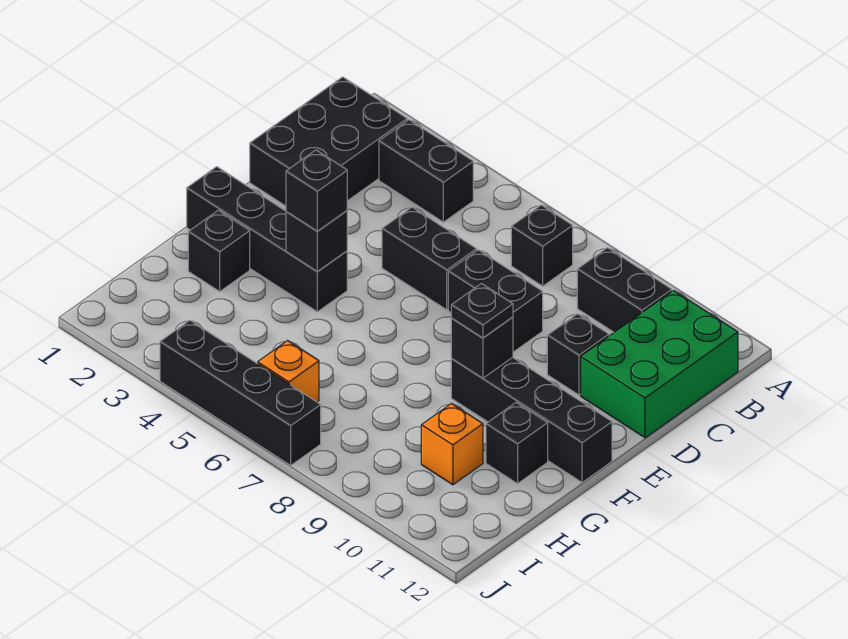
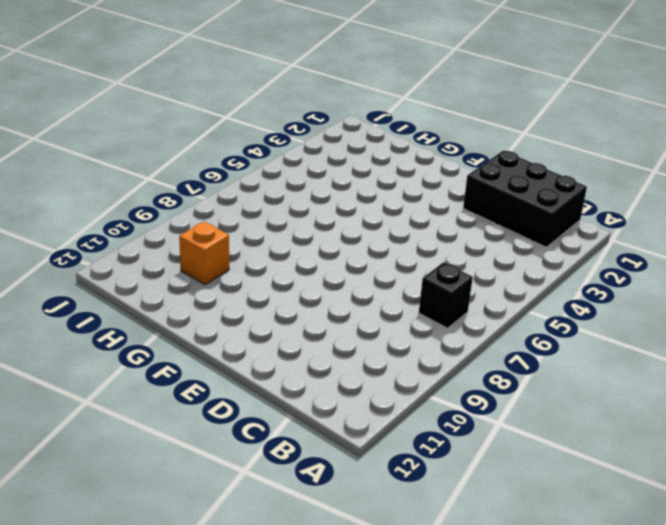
none -> black 1x2 brick [379,120,473,222]
none -> black 1x2 brick [577,248,672,332]
none -> green 2x3 brick [581,290,738,438]

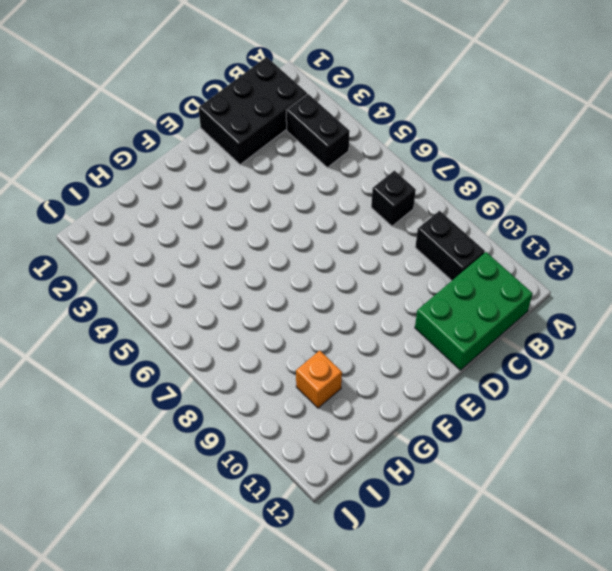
none -> black 1x2 brick [382,207,477,310]
none -> black 1x2 brick [448,250,543,352]
none -> black 1x1 brick [547,314,609,395]

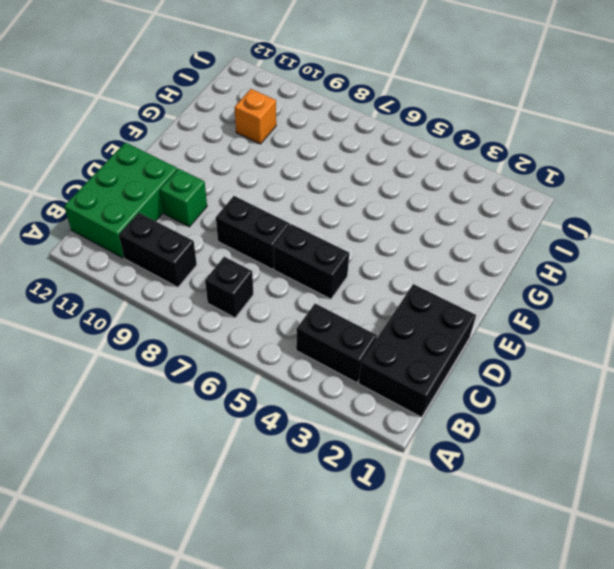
green 1x1 brick [160,169,207,227] -> black 1x1 brick [547,314,609,395]
none -> black 1x4 brick [187,167,347,312]
none -> black 1x4 brick [451,357,612,483]
none -> black 1x1 brick [188,210,250,291]

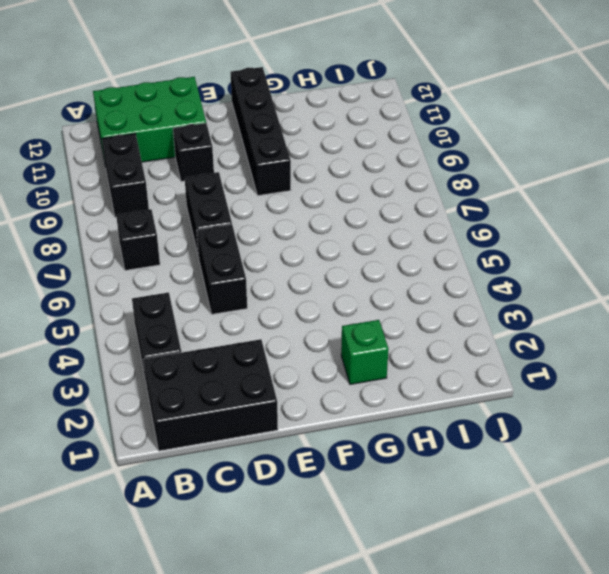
green 1x1 brick [341,320,389,384] -> black 1x1 brick [188,210,250,291]
none -> black 1x4 brick [187,167,347,312]
none -> black 1x1 brick [486,403,548,484]
none -> orange 1x1 brick [421,404,483,485]

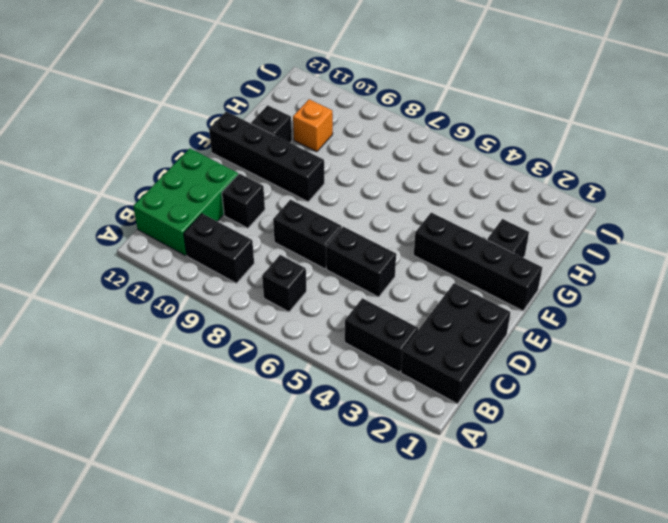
none -> orange 1x1 brick [258,341,319,402]
none -> black 1x4 brick [160,320,321,465]
none -> black 1x1 brick [286,211,347,271]

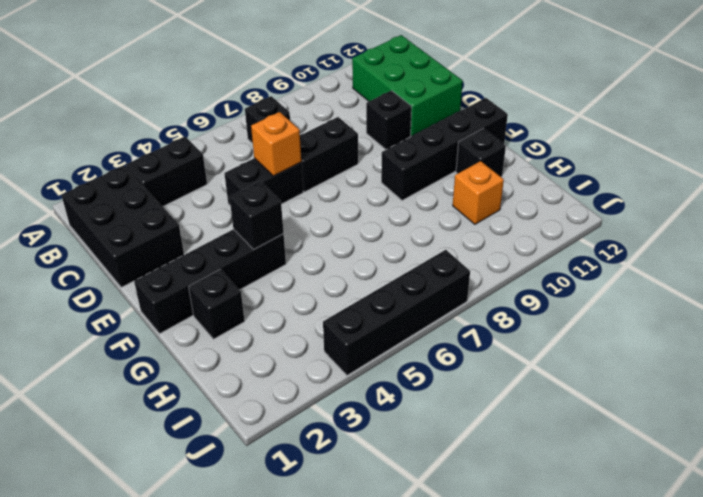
orange 1x1 brick [251,112,301,176] -> orange 1x1 brick moved to [258,341,319,402]
none -> black 1x2 brick [577,248,672,332]
none -> black 1x1 brick [451,317,513,378]
none -> black 1x1 brick [286,150,347,231]

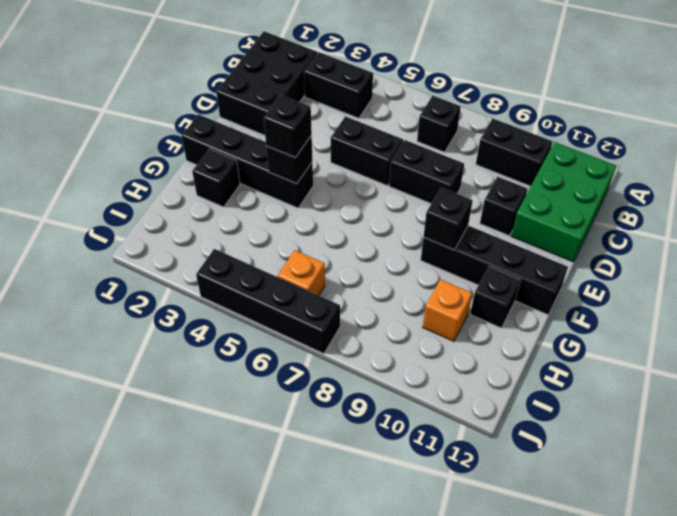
none -> black 1x1 plate [451,284,513,338]

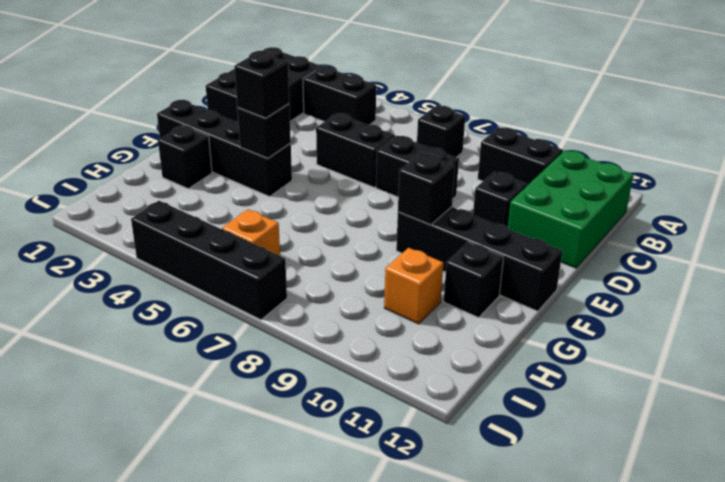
none -> black 1x1 plate [451,284,513,338]

